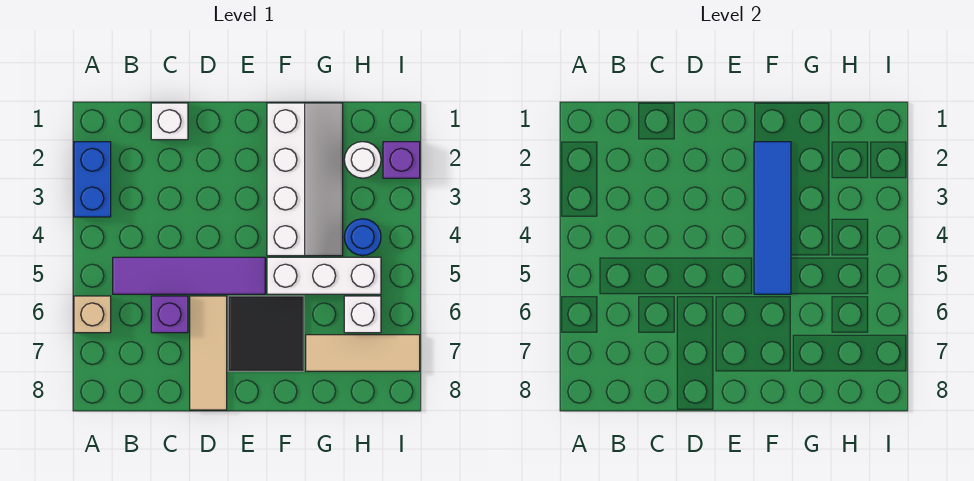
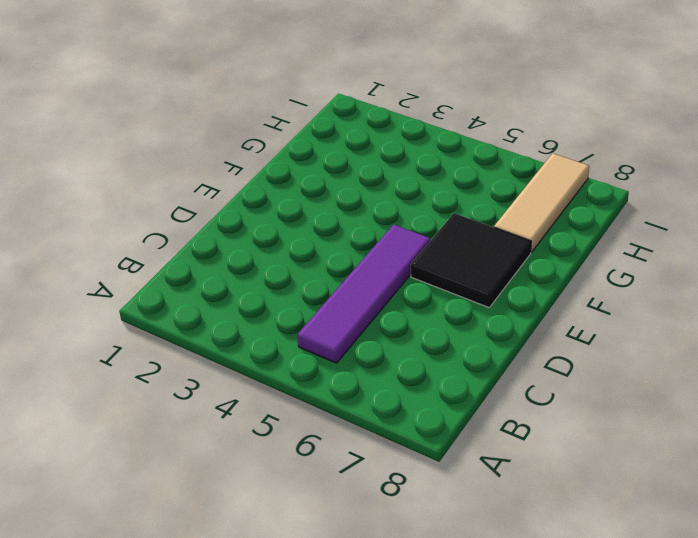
none -> blue 1x2 brick [74,142,111,217]
none -> tan 1x1 brick [74,296,111,333]
none -> white 1x1 brick [151,103,188,140]

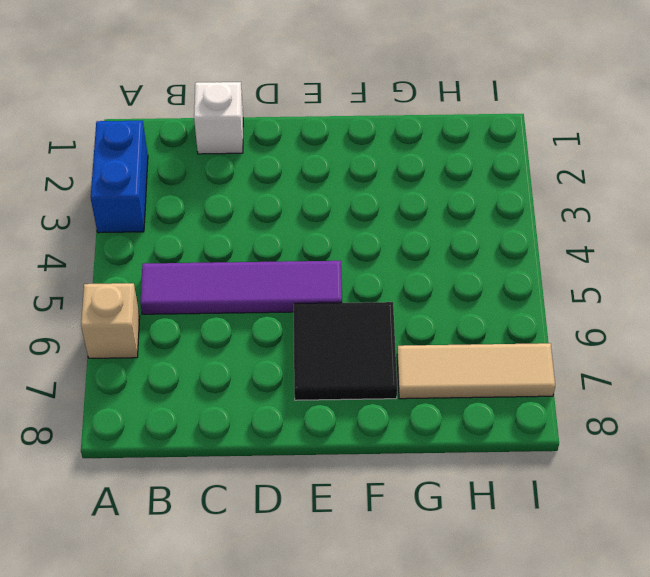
none -> purple 1x1 brick [151,296,188,333]
none -> tan 1x3 tile [190,296,227,410]
none -> white 2x4 slope [267,103,343,256]

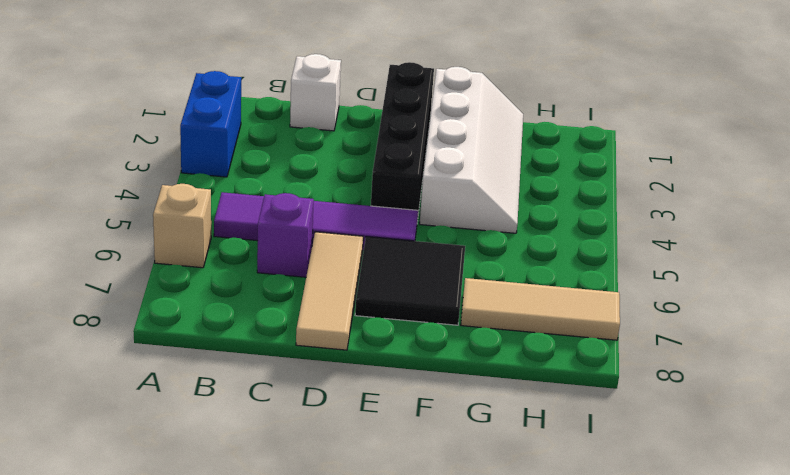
black 1x4 brick [371,62,434,221] -> none
none -> white 1x3 brick [267,257,381,294]
none -> white 1x1 round brick [344,142,381,178]
none -> blue 1x1 round brick [344,219,381,256]

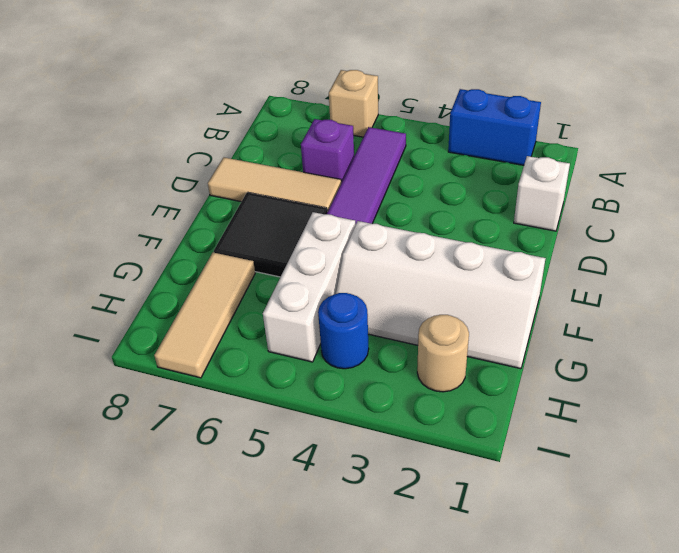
tan 1x1 round brick [417,315,469,392] -> white 1x1 round brick [344,142,381,178]
none -> white 1x1 brick [344,296,381,333]
none -> purple 1x1 brick [383,142,420,178]
none -> blue 1x4 tile [754,142,791,294]

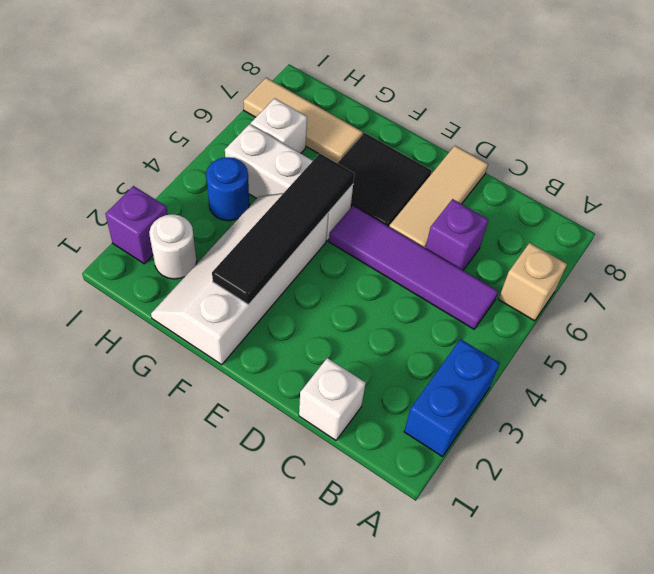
black 1x4 tile [212,154,354,305] -> blue 1x4 tile [754,142,791,294]

